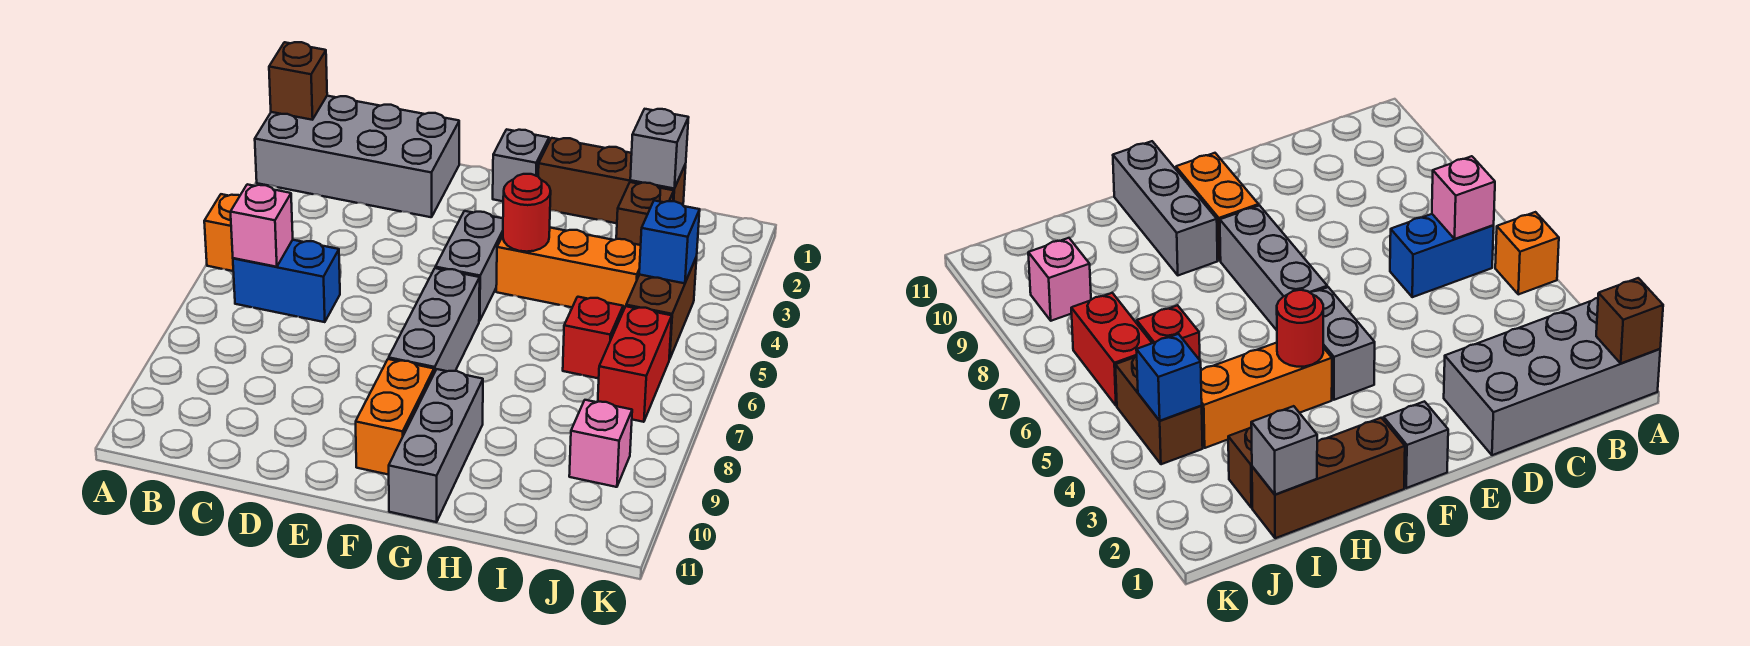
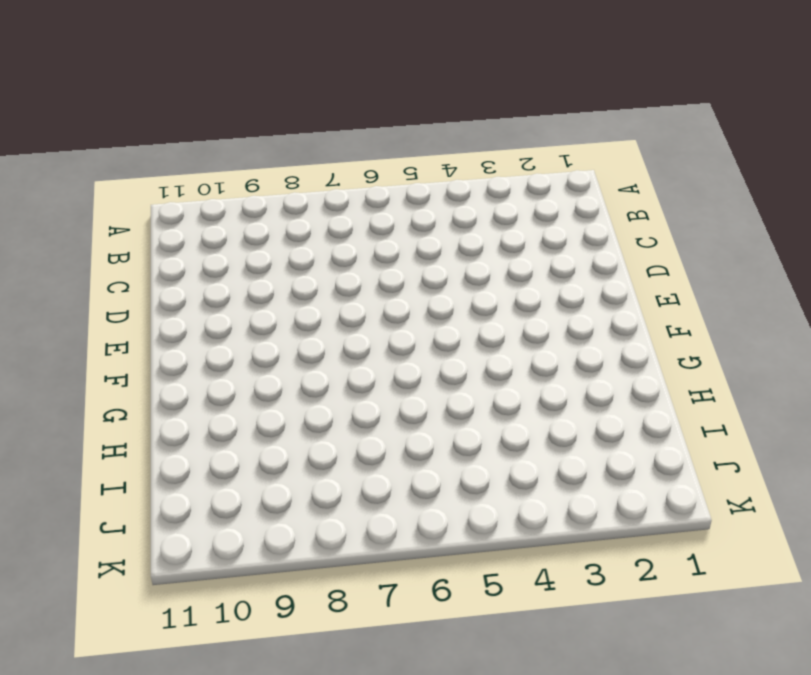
none -> grey 2x4 brick [255,96,459,217]
none -> orange 1x1 brick [204,194,240,271]
none -> blue 1x2 brick [233,240,340,322]

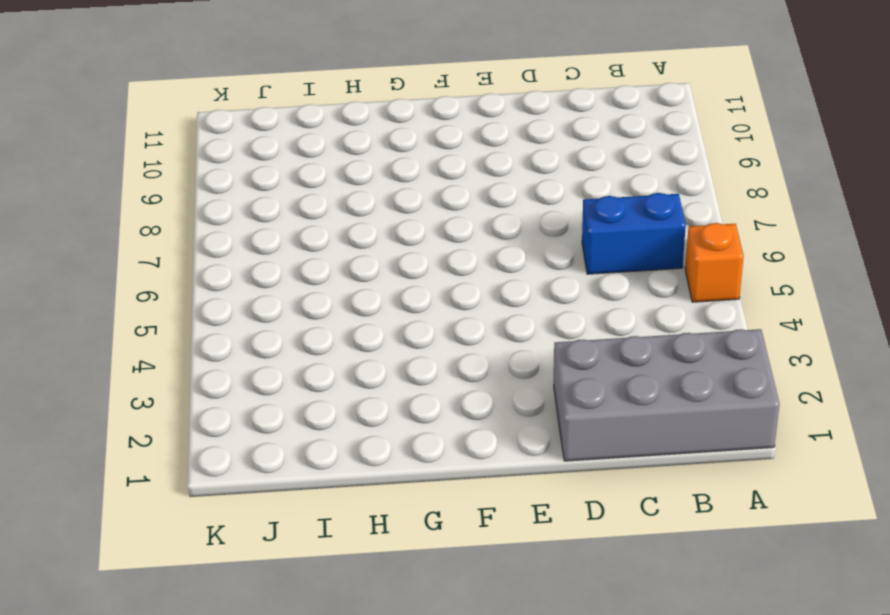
none -> grey 1x1 brick [493,129,549,201]
none -> grey 1x2 brick [435,211,503,321]
none -> grey 1x3 brick [389,268,480,373]

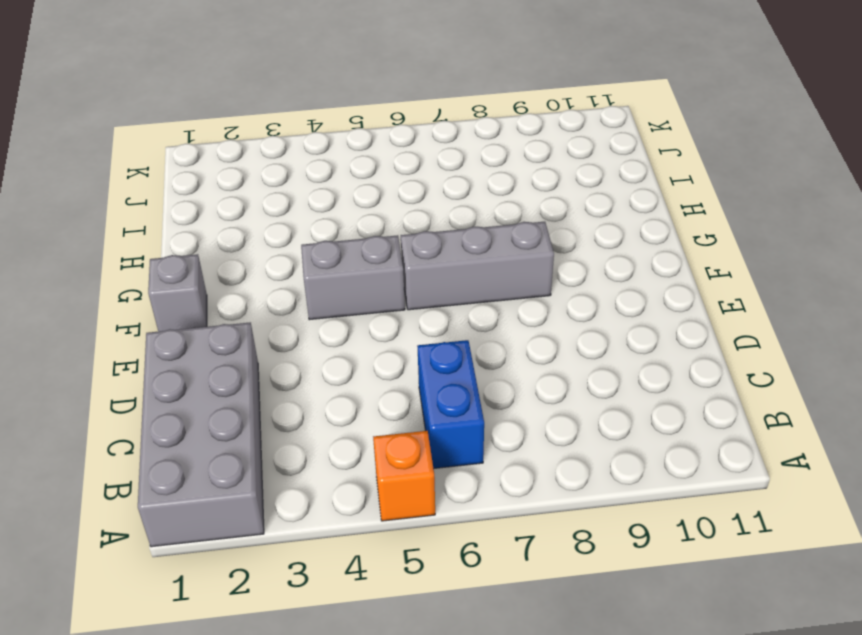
none -> orange 1x2 brick [356,359,434,475]
none -> brown 1x3 brick [538,138,686,223]
none -> orange 1x3 brick [496,228,641,311]

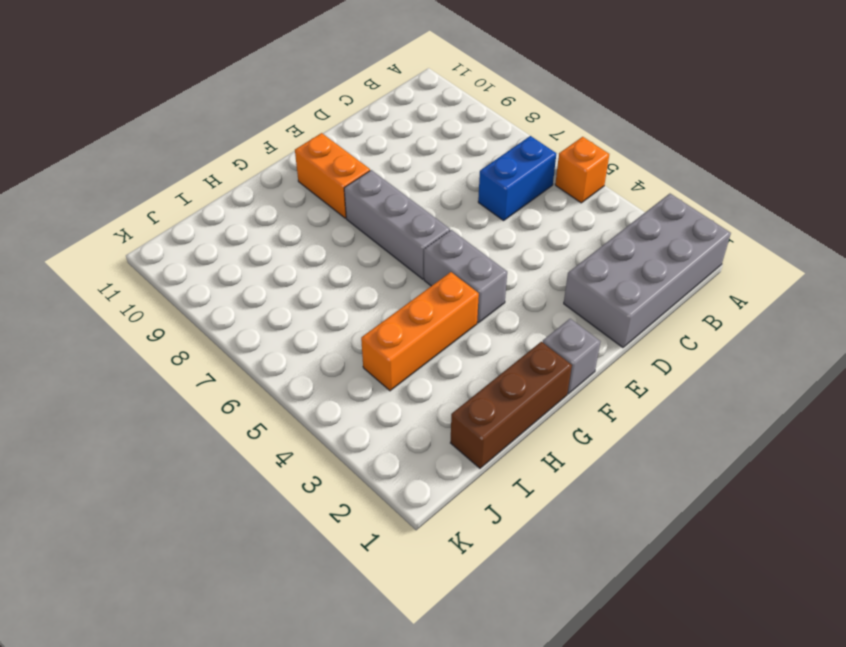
none -> grey 1x3 brick [389,369,483,522]
none -> brown 1x1 brick [616,182,674,245]
none -> red 1x1 brick [563,297,623,378]

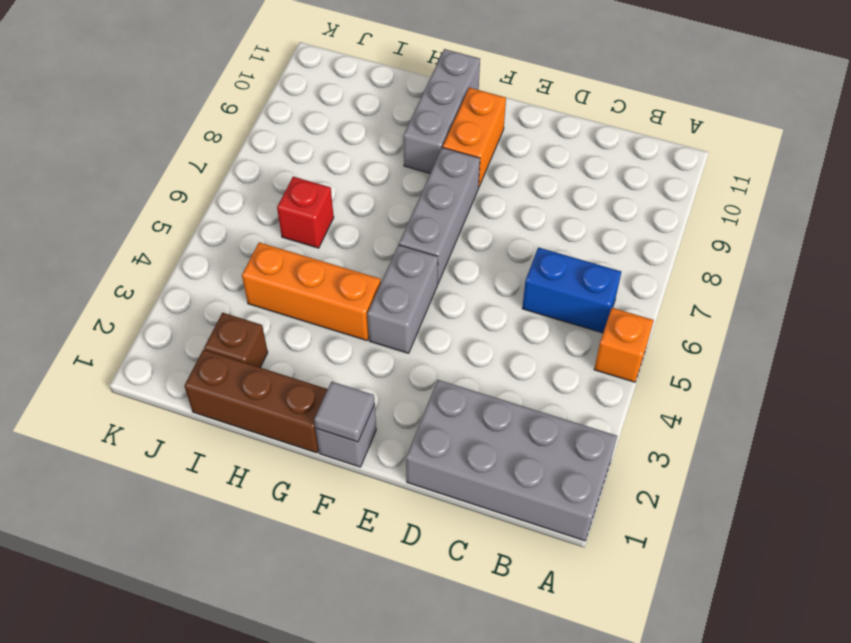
grey 1x1 tile [314,381,375,442] -> none
none -> brown 1x2 brick [626,257,697,359]
none -> red 1x2 brick [598,306,672,422]
none -> pink 1x1 brick [569,400,632,487]

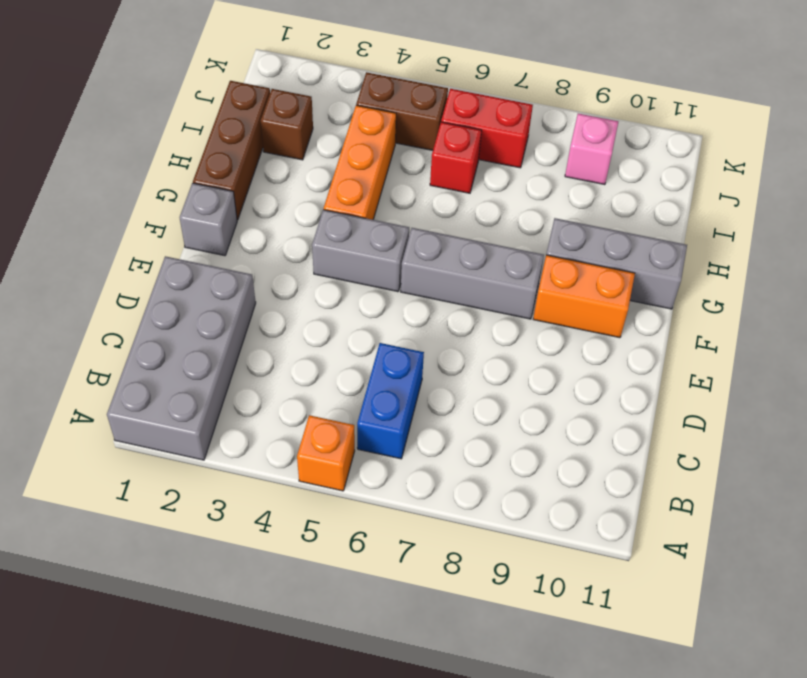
none -> brown 1x1 brick [269,42,327,120]
none -> pink 1x1 brick [231,184,293,267]
none -> red 1x1 round brick [503,174,551,252]

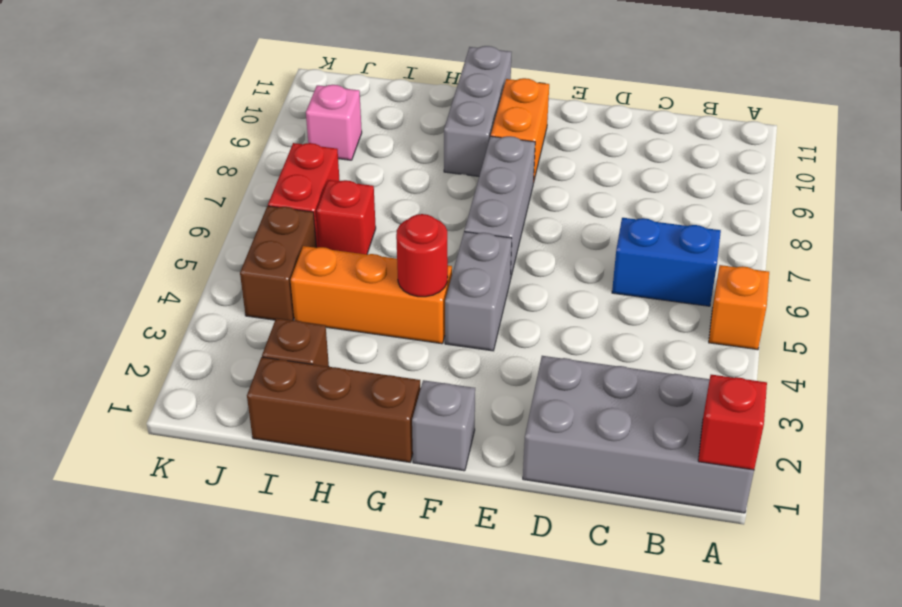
red 1x1 brick [698,375,767,470] -> brown 1x1 brick [269,42,327,120]
none -> pink 1x1 brick [231,184,293,267]
none -> grey 1x1 brick [630,109,689,188]
none -> blue 1x1 brick [639,201,700,283]

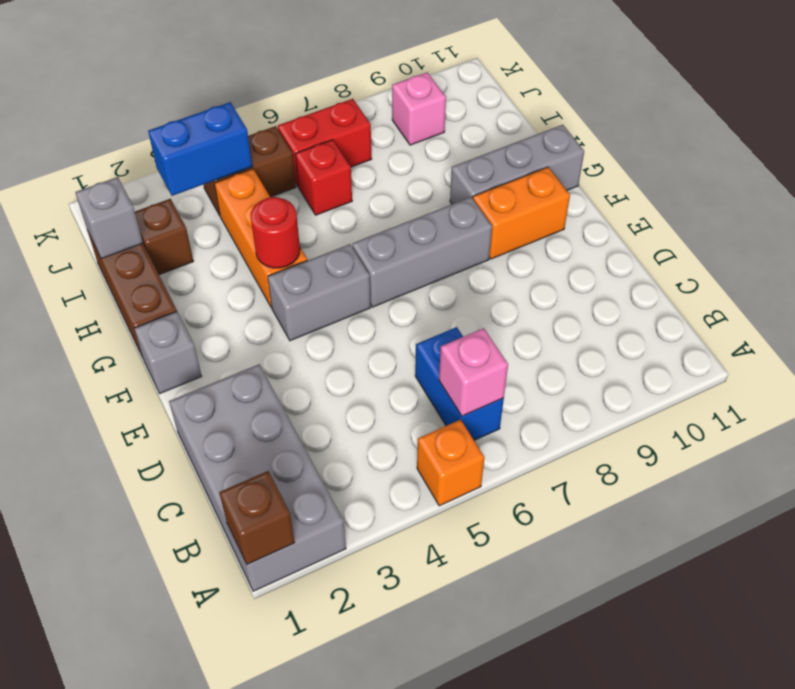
blue 1x2 brick [148,102,252,196] -> blue 1x1 brick [639,201,700,283]

